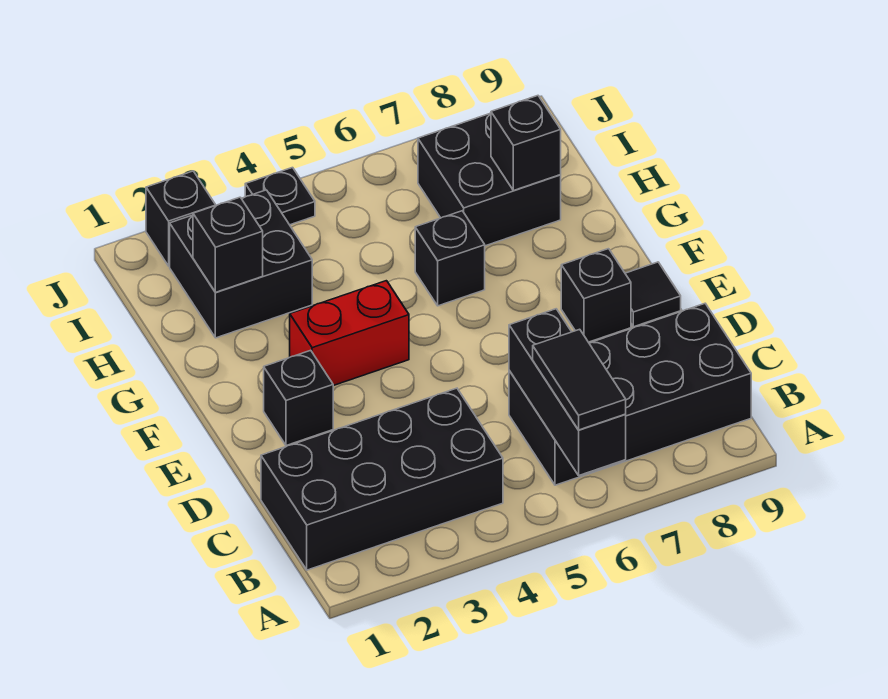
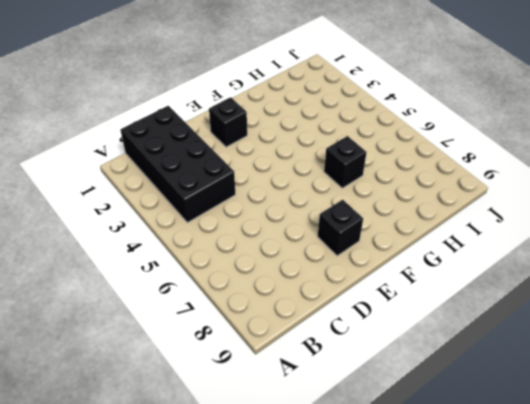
none -> black 2x4 brick [509,304,751,485]
none -> black 1x1 tile [625,262,681,327]
none -> red 1x2 brick [290,281,409,386]

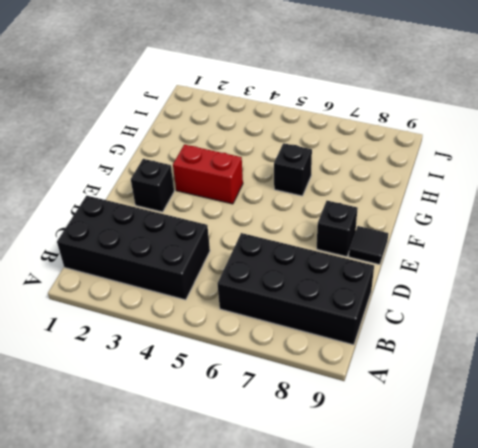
none -> black 2x2 brick [170,190,312,338]
none -> black 2x2 brick [418,113,561,246]
none -> black 1x1 brick [146,171,215,266]

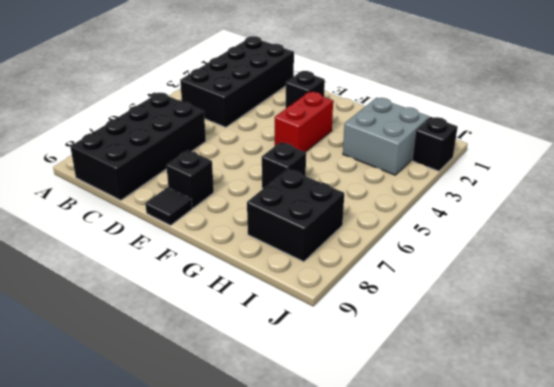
grey 2x2 brick [343,98,429,175] -> black 2x2 brick [170,190,312,338]
none -> black 1x1 plate [245,168,315,225]
none -> black 1x3 brick [509,309,626,475]
none -> black 1x1 brick [193,197,263,292]

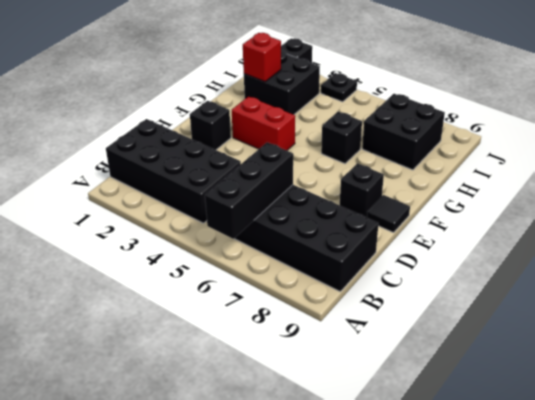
red 1x1 brick [243,33,281,82] -> black 1x1 brick [193,197,263,292]
none -> black 1x1 brick [491,96,561,191]
none -> black 1x2 tile [533,329,626,430]

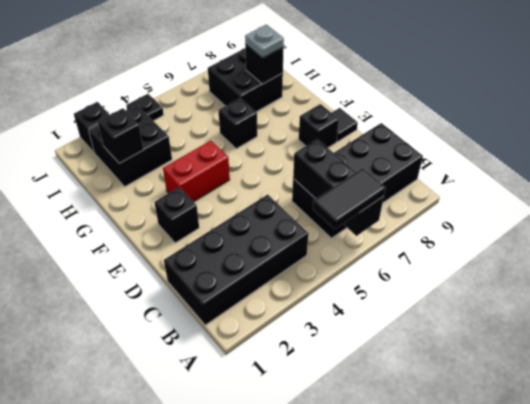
black 1x2 tile [313,168,385,229] -> black 1x2 tile turned to [533,329,626,430]
grey 1x1 plate [245,25,284,58] -> none

